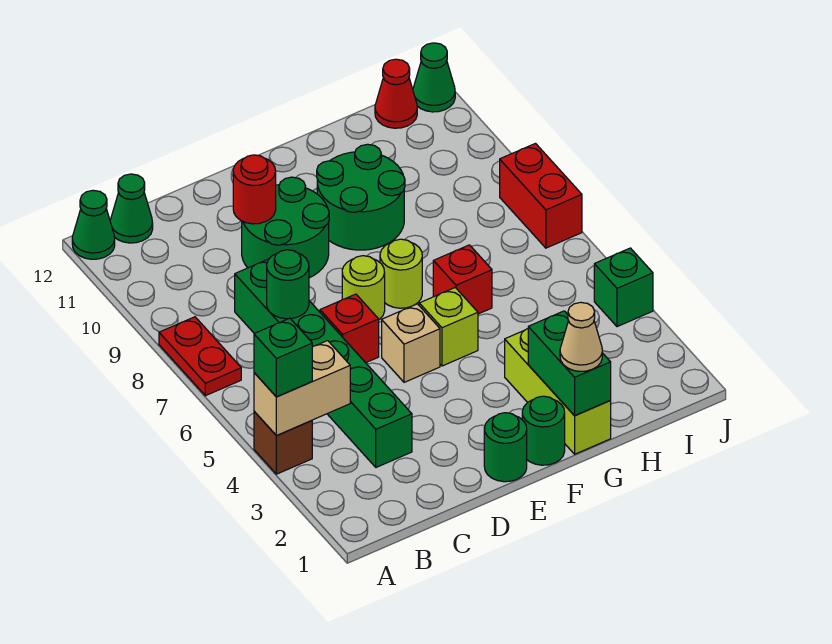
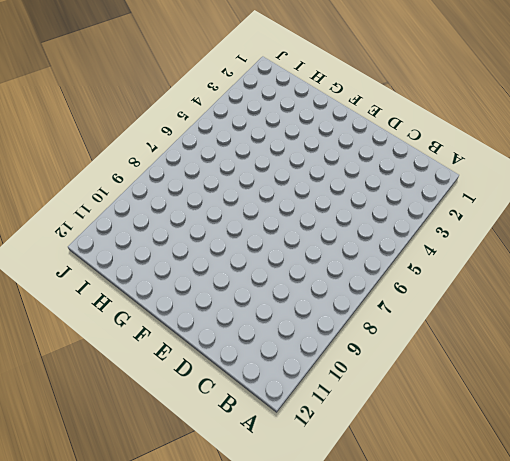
none -> brown 1x1 brick [254,411,312,474]
none -> red 1x2 plate [159,317,241,396]
none -> green 1x1 cone [72,190,115,259]

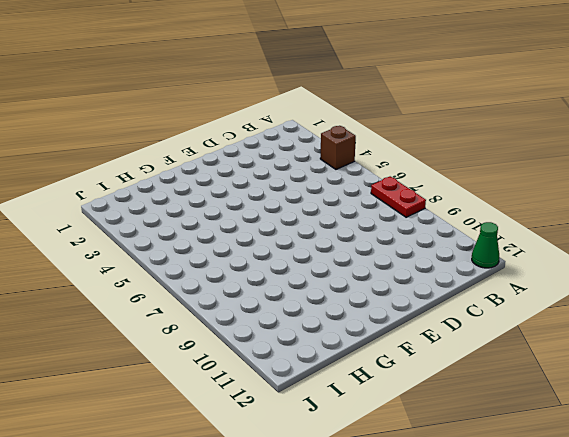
none -> green 1x1 cone [110,174,153,243]
none -> green 1x6 brick [235,259,412,467]
none -> red 1x1 brick [320,294,379,363]

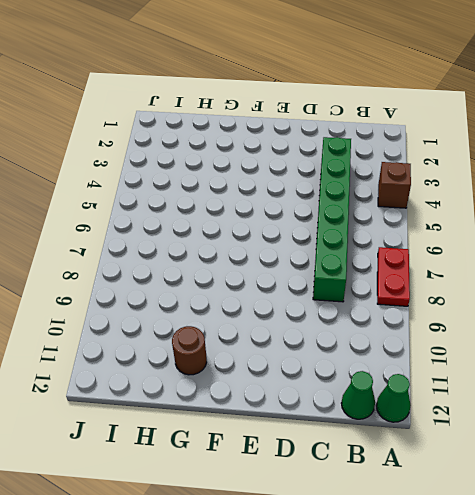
brown 1x1 round brick [172,326,207,375] -> none
none -> red 1x1 brick [320,294,379,363]
none -> green 2x2 round brick [242,177,329,278]
none -> green 1x1 round brick [484,413,527,482]

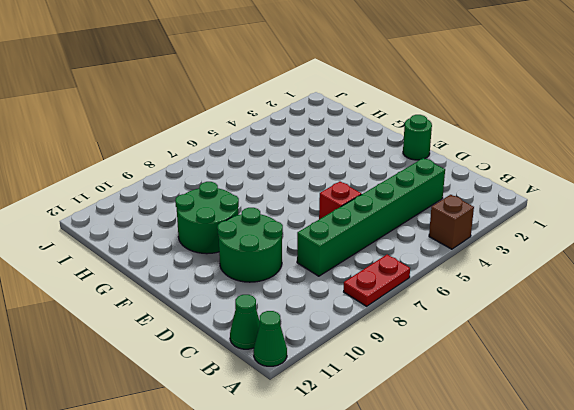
none -> tan 1x1 brick [382,304,440,382]
none -> lime 1x1 round brick [342,256,385,320]
none -> green 1x1 round brick [522,396,565,465]

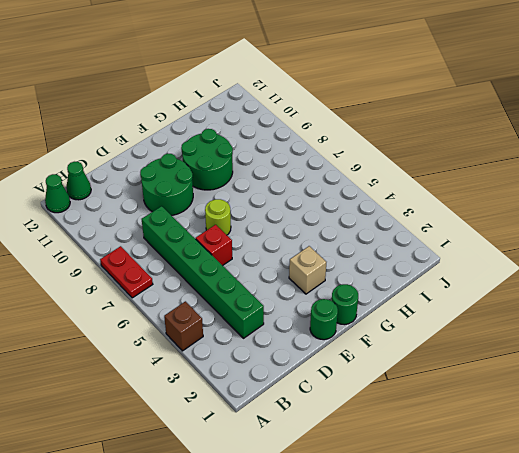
tan 1x1 brick [289,246,326,294] -> tan 1x1 brick moved to [382,304,440,382]
none -> lime 1x1 brick [419,288,478,366]
none -> lime 1x1 round brick [380,239,422,308]
none -> lime 1x3 brick [505,329,611,454]

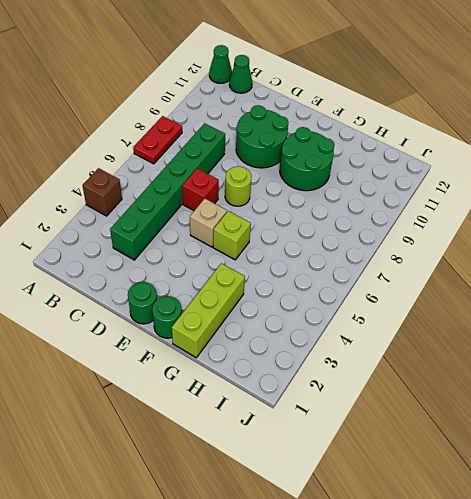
none -> lime 1x1 round brick [380,239,422,308]
none -> red 1x1 brick [433,245,492,314]
none -> red 1x1 cone [375,59,417,128]

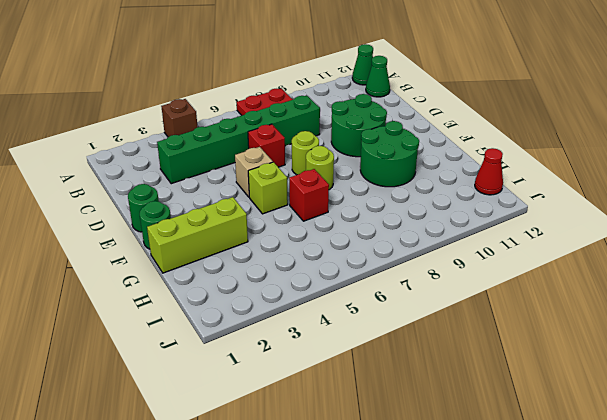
none -> green 1x1 brick [594,248,653,327]
none -> red 1x2 brick [500,144,582,248]
none -> green 1x1 cone [413,43,455,112]

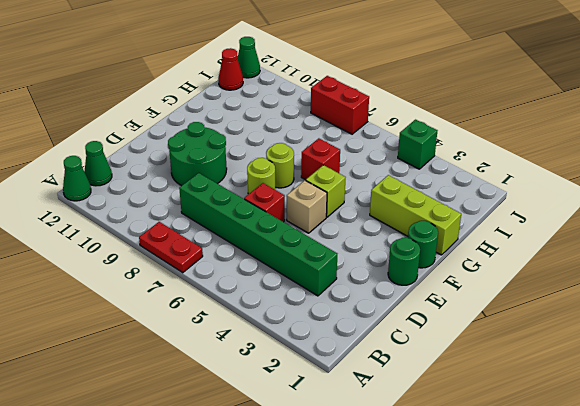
none -> brown 1x1 brick [254,411,312,474]
none -> green 2x2 round brick [317,144,405,250]
none -> tan 1x2 brick [254,341,350,435]

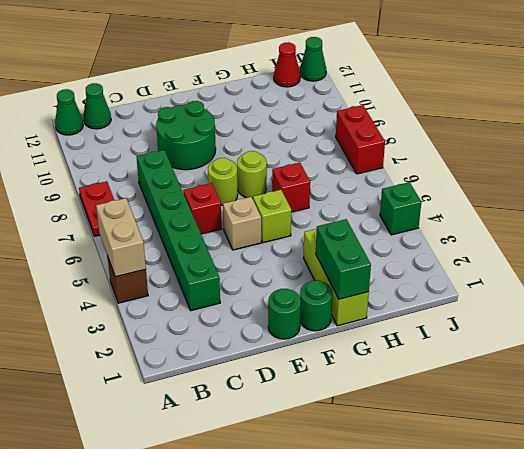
tan 1x2 brick [96,198,146,277] -> tan 1x2 brick turned to [254,341,350,435]
none -> green 2x2 round brick [317,144,405,250]
none -> green 1x1 round brick [267,250,309,319]
none -> red 1x1 round brick [233,155,276,224]

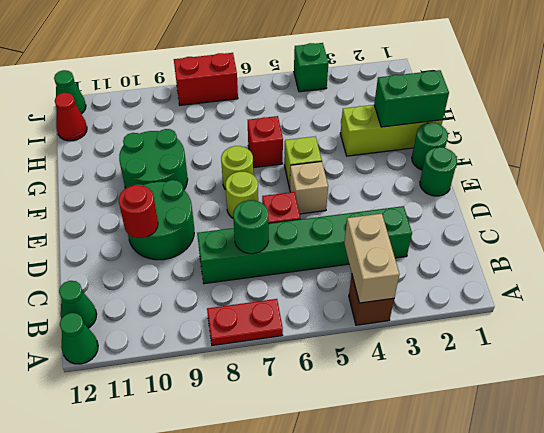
none -> green 1x1 brick [254,318,312,397]
none -> tan 1x1 cone [560,302,602,371]

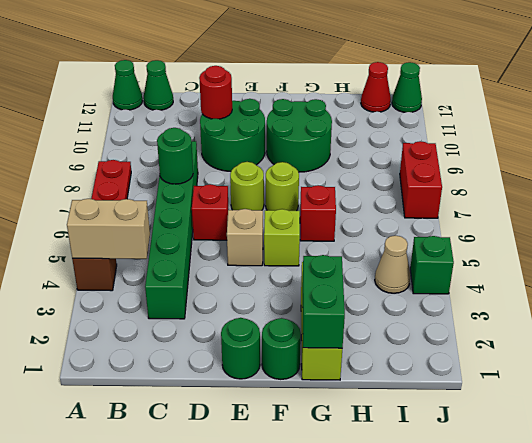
tan 1x1 cone [375,235,411,293] -> tan 1x1 cone moved to [560,302,602,371]
none -> green 1x1 brick [254,318,312,397]

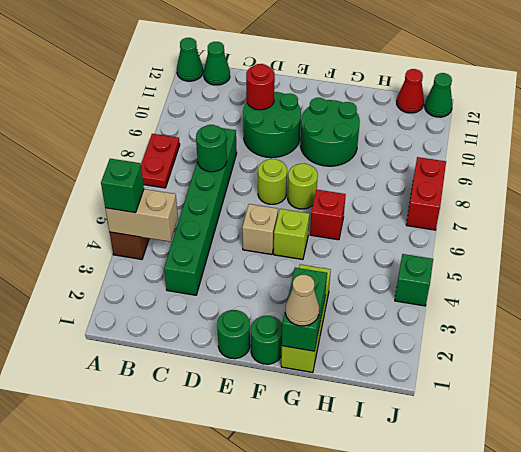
none -> red 1x1 brick [320,294,379,363]

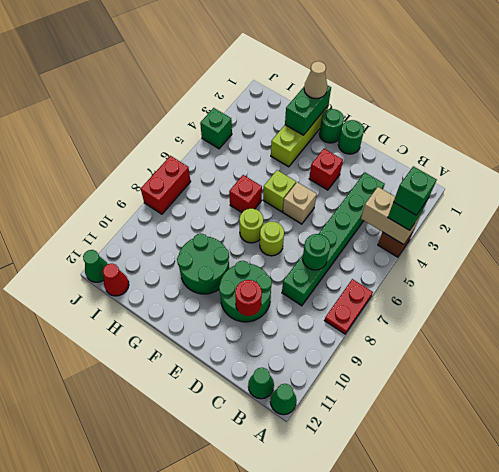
green 1x1 brick [394,166,437,215] -> none
red 1x1 brick [309,149,343,190] -> red 1x1 brick moved to [320,294,379,363]

